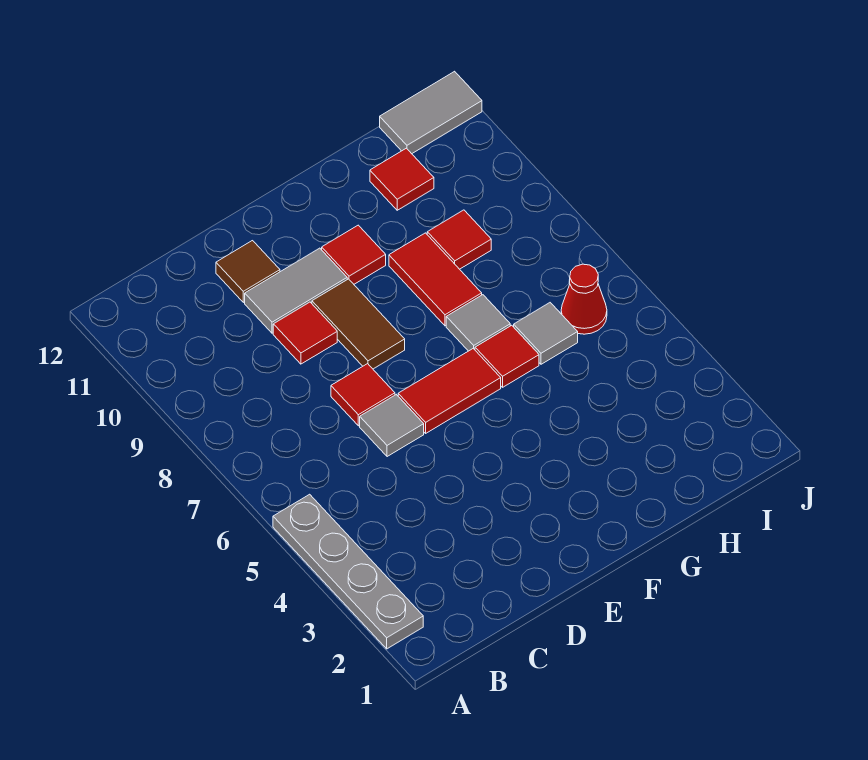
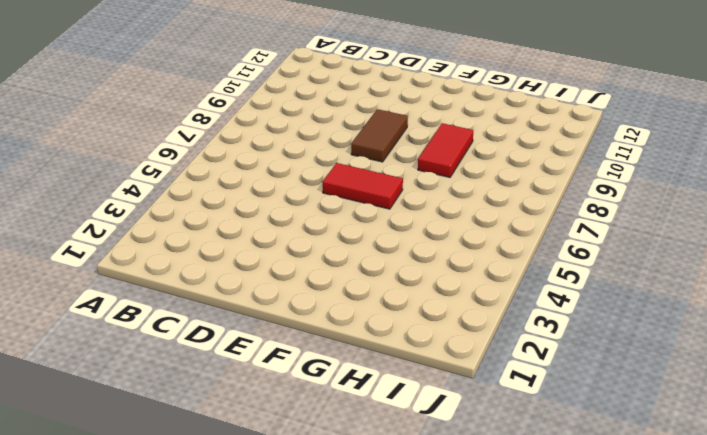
none -> grey 1x4 plate [273,494,423,649]
none -> grey 1x1 tile [360,395,424,457]
none -> red 1x1 tile [331,364,395,426]

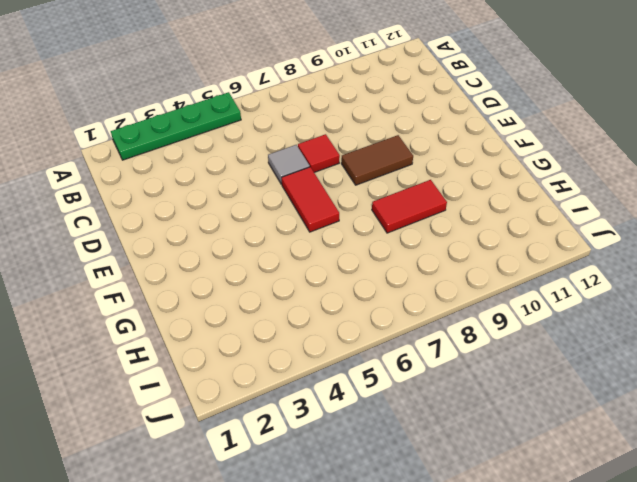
green 1x4 plate [111,92,241,160] -> grey 1x4 plate [273,494,423,649]
none -> red 1x1 tile [273,302,337,364]
none -> grey 1x2 tile [245,248,347,333]
none -> brown 1x1 tile [216,241,280,302]

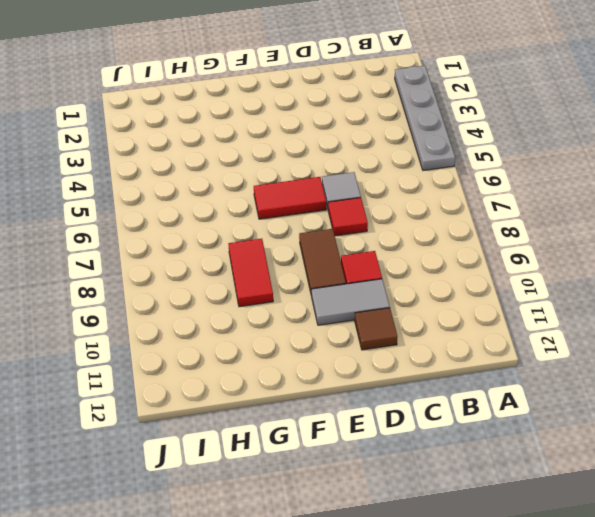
none -> red 1x1 tile [322,225,386,284]
none -> red 1x1 tile [475,325,539,387]
none -> grey 1x1 tile [446,295,510,351]

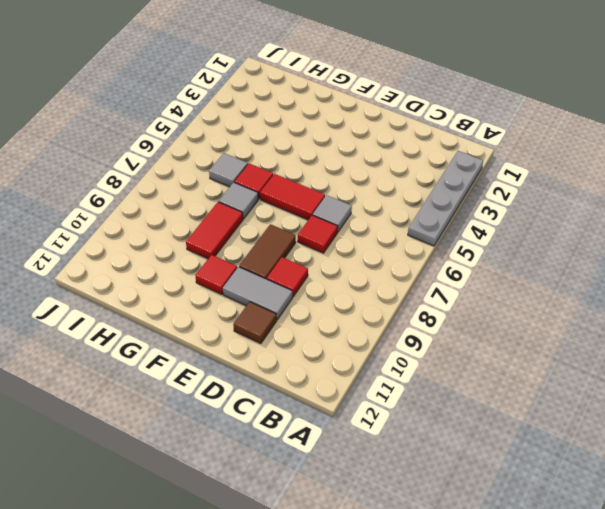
none -> red 1x1 tile [427,210,491,269]
none -> red 1x1 tile [370,148,434,210]
none -> red 1x1 cone [561,264,607,334]

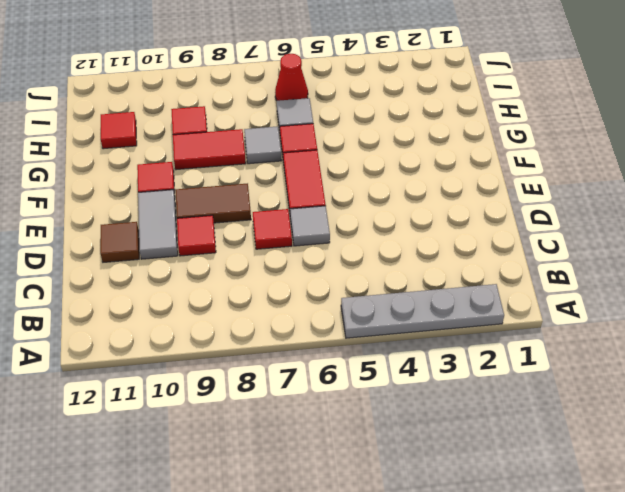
none -> grey 1x2 tile [380,71,482,154]

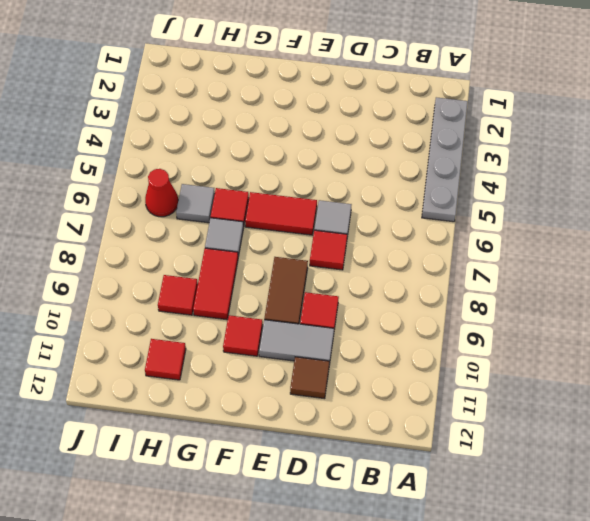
none -> grey 1x2 tile [380,71,482,154]

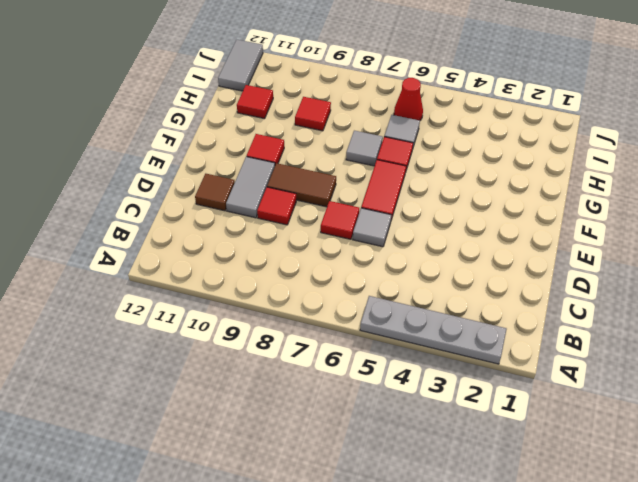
none -> red 1x2 tile [389,233,482,326]

